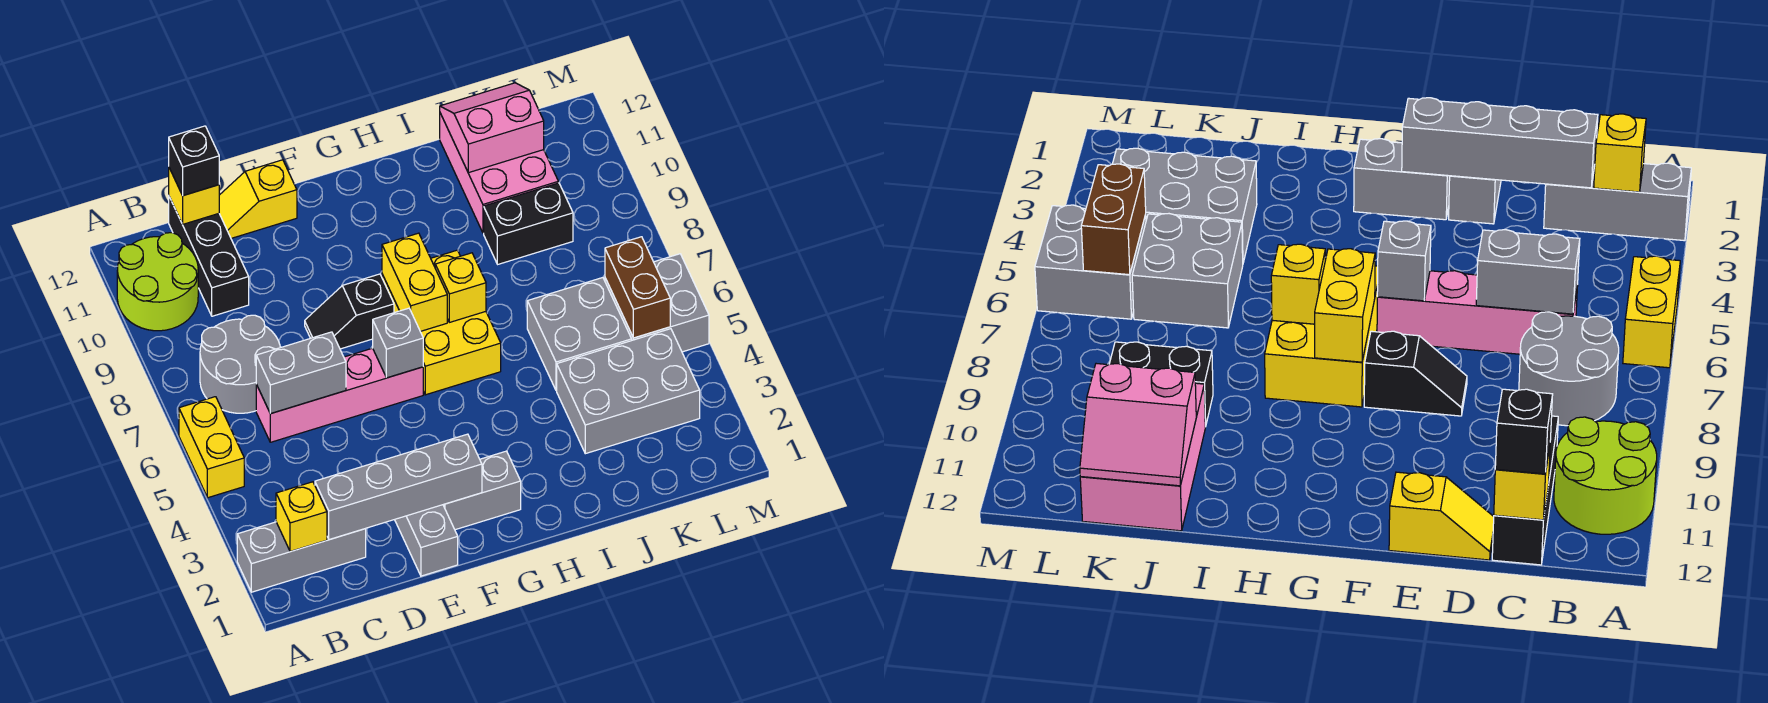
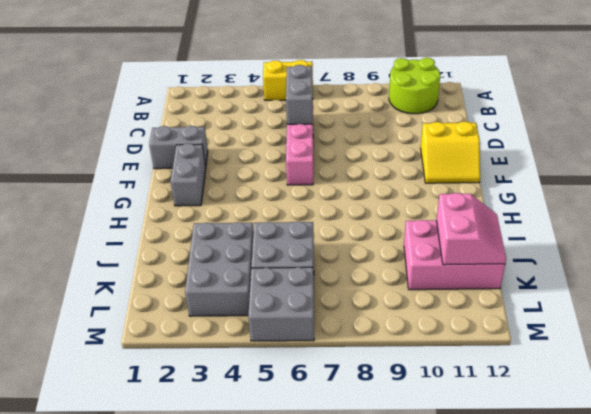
yellow 2x2 slope [421,121,480,183] -> yellow 1x2 slope [219,160,297,238]
none -> grey 1x3 brick [237,522,366,592]
none -> grey 2x2 round brick [200,315,280,413]
none -> black 1x3 brick [169,197,249,316]

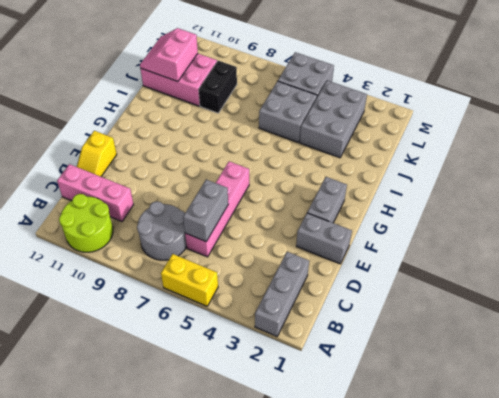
pink 1x3 brick [57,164,134,221] -> black 1x3 brick [169,197,249,316]
none -> black 1x2 slope [305,274,394,349]
none -> yellow 2x3 brick [382,250,501,395]
none -> yellow 1x1 brick [276,482,327,552]

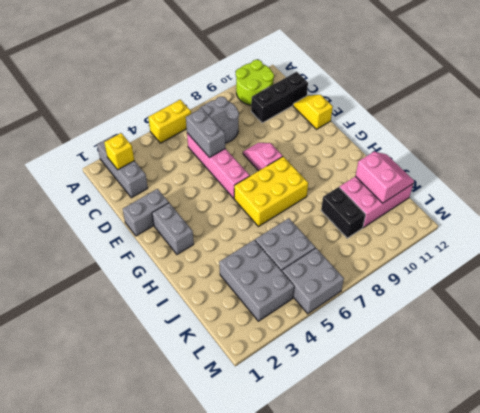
pink 1x2 slope [243,143,283,171] -> black 1x2 slope [305,274,394,349]
none -> grey 1x4 brick [315,434,482,540]
none -> yellow 1x1 brick [169,168,219,224]
none -> grey 1x1 brick [373,308,423,378]

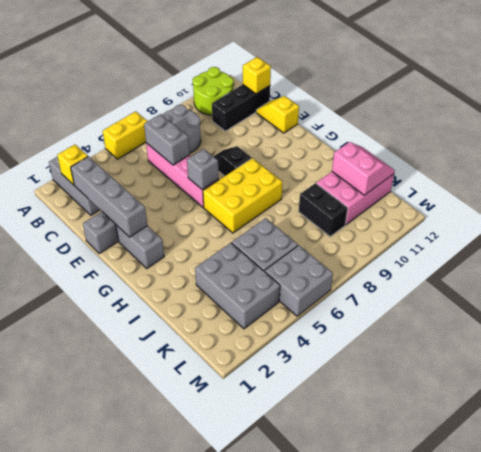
none -> yellow 1x2 brick [382,233,447,331]
none -> yellow 1x1 brick [435,253,486,322]
none -> brown 1x2 brick [605,237,670,338]

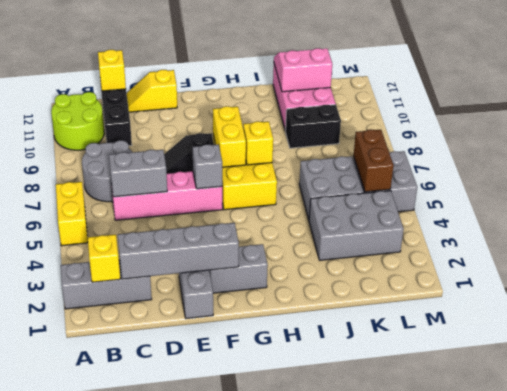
none -> black 1x1 brick [169,126,219,196]

